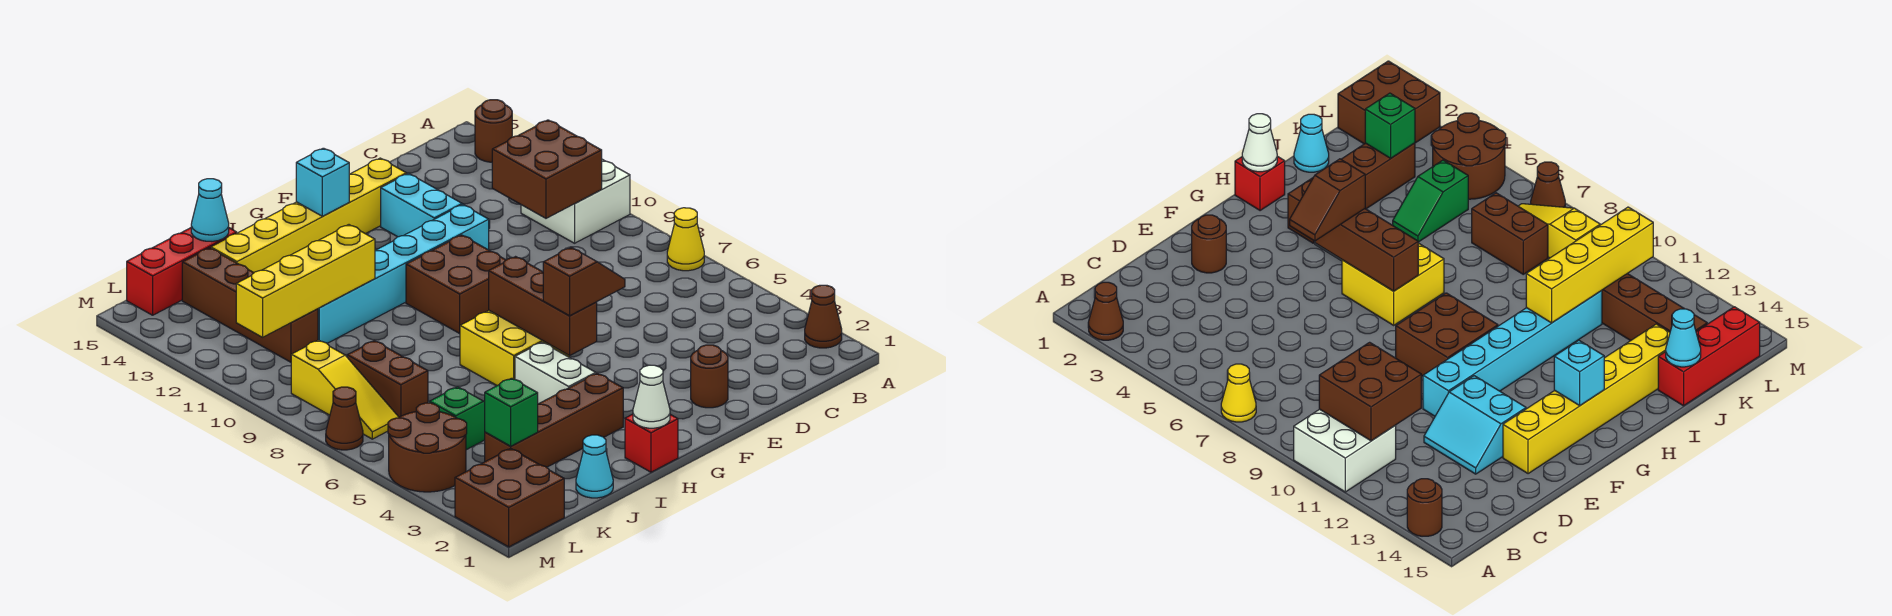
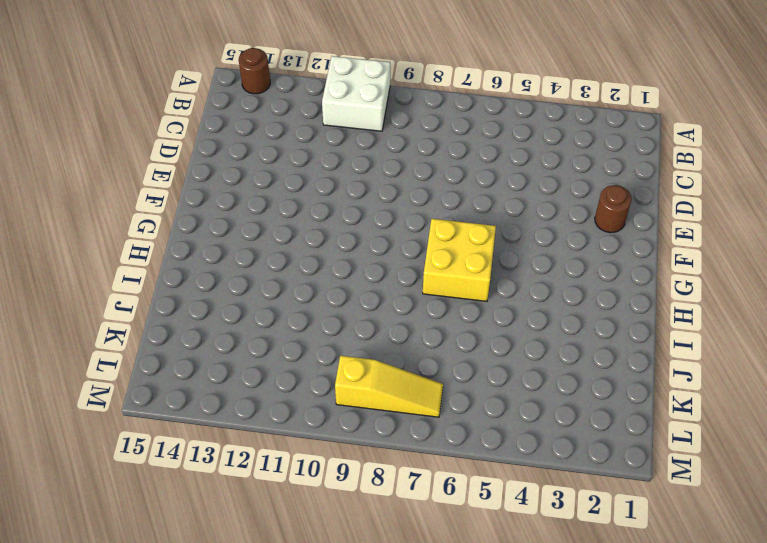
none -> brown 1x1 cone [805,285,842,348]
none -> yellow 1x1 cone [667,208,704,271]
none -> cyan 2x2 slope [381,173,490,237]
none -> cyan 1x6 brick [318,205,489,343]

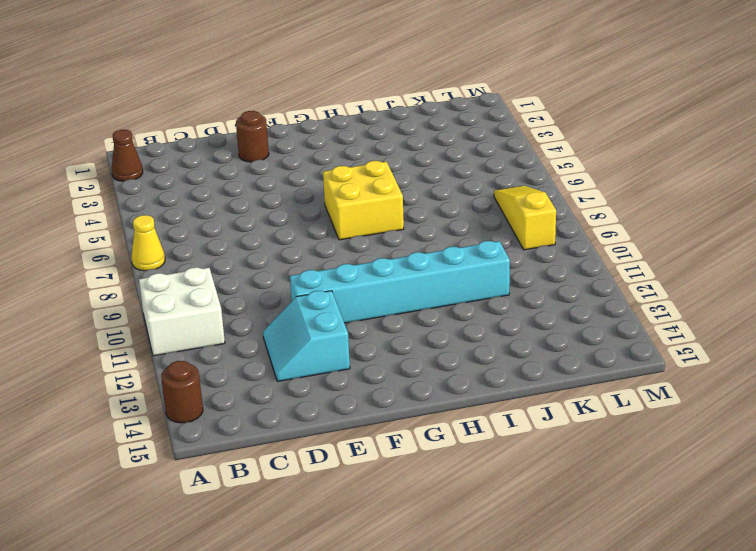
none -> yellow 1x6 brick [211,158,406,272]
none -> brown 2x2 brick [406,235,506,333]
none -> red 1x1 brick [625,414,678,472]
none -> brown 1x4 brick [485,373,623,467]

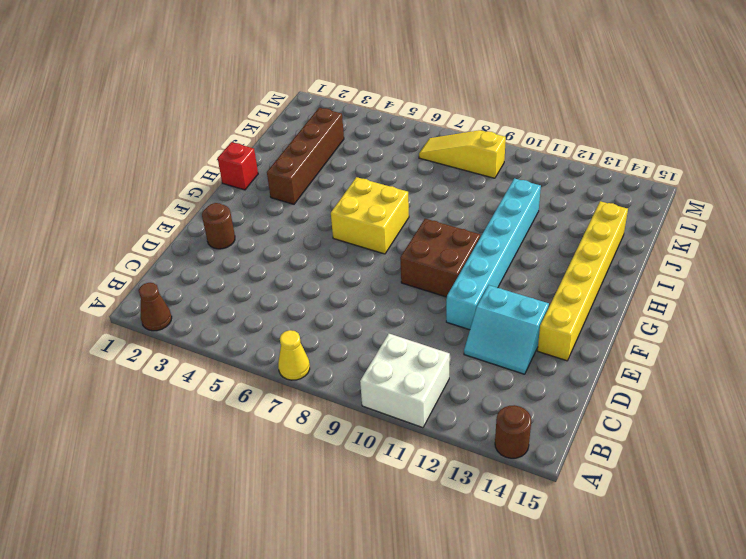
none -> white 1x2 brick [515,342,596,404]
none -> cyan 1x1 cone [576,435,613,498]
none -> green 1x2 slope [430,387,485,450]
none -> red 1x3 brick [127,228,237,315]

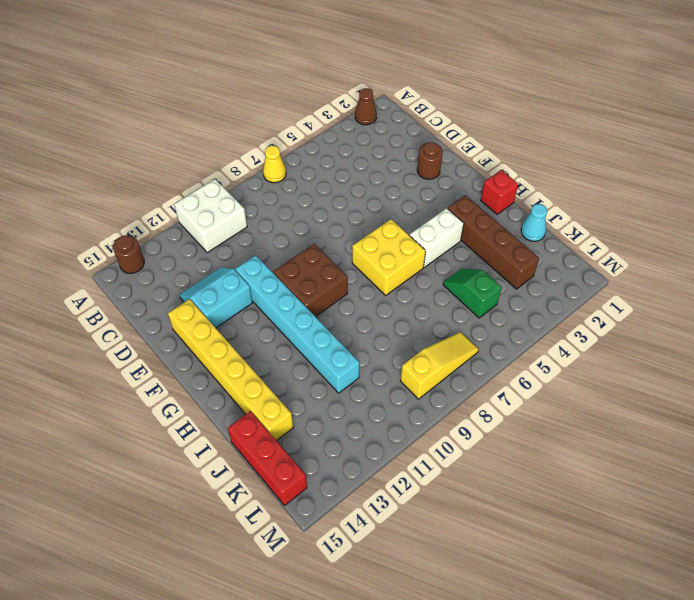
none -> brown 1x2 brick [347,341,428,417]
none -> brown 1x4 brick [182,248,318,362]
none -> brown 2x2 brick [455,448,564,547]
none -> brown 2x2 round brick [388,403,467,492]

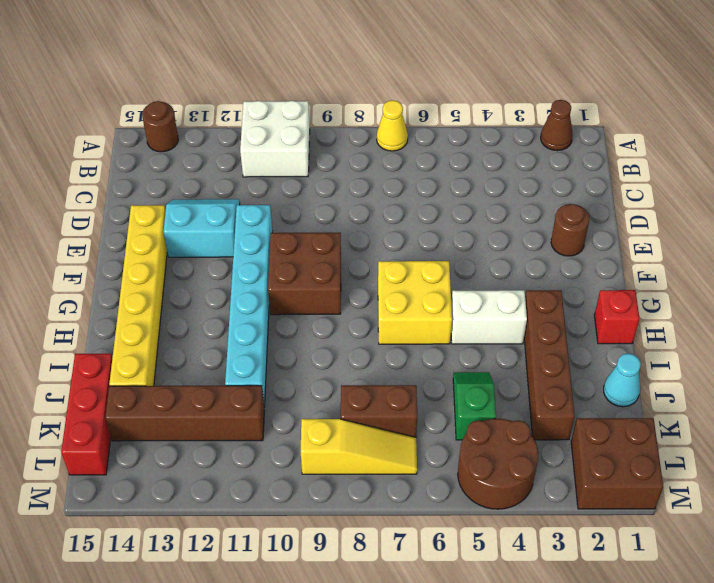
none -> brown 1x1 cone [326,387,363,450]
none -> brown 2x2 brick [492,120,602,218]
none -> brown 1x3 brick [489,257,597,356]
none -> cyan 1x1 brick [296,148,349,216]

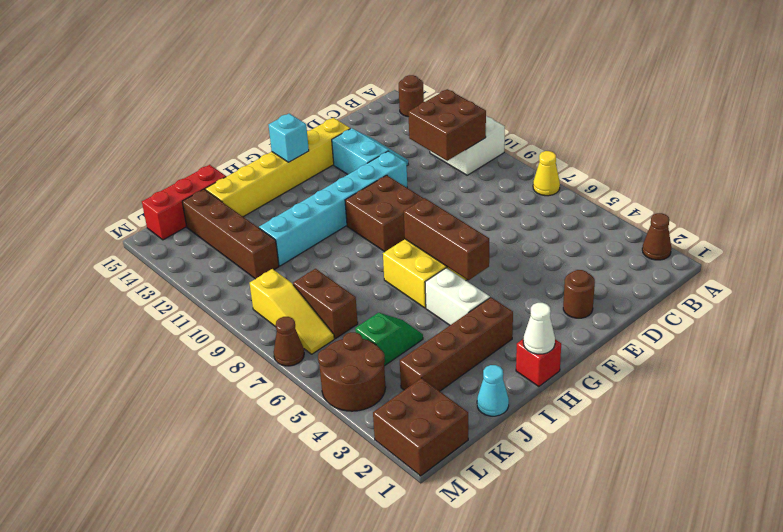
none -> yellow 1x4 brick [236,225,375,337]
none -> cyan 1x1 cone [191,179,229,242]
none -> green 1x1 brick [485,378,538,446]
none -> brown 1x2 slope [543,247,625,316]

